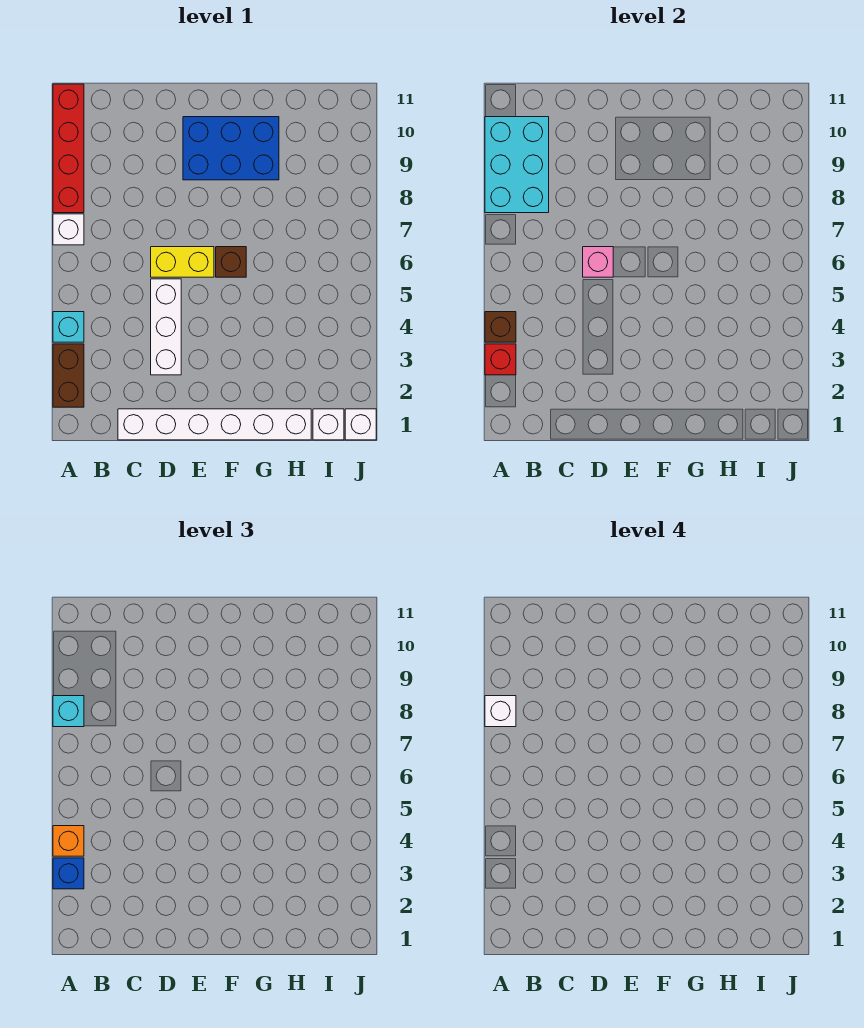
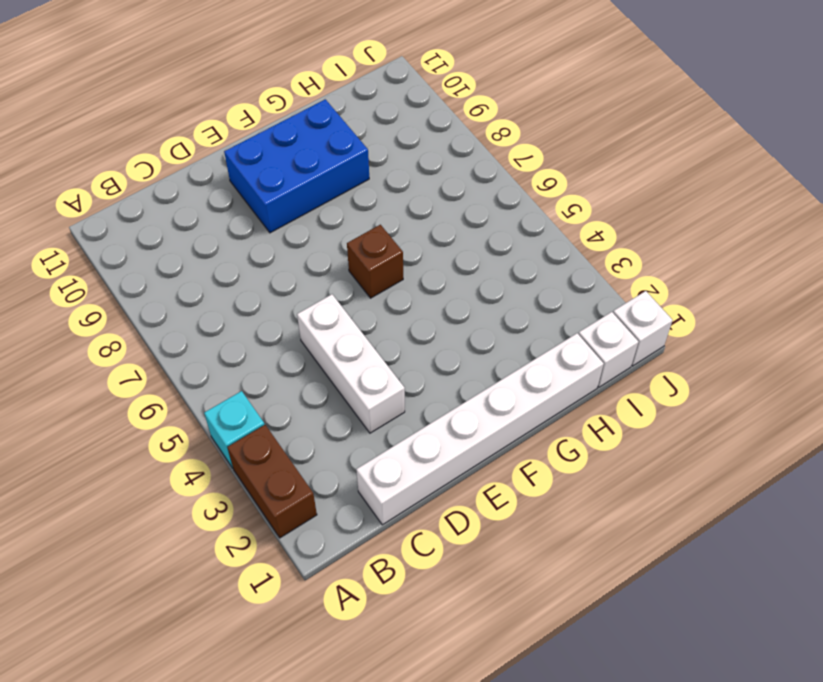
none -> white 1x1 brick [53,214,84,245]
none -> red 1x4 brick [53,84,84,213]
none -> yellow 1x2 brick [151,247,214,277]

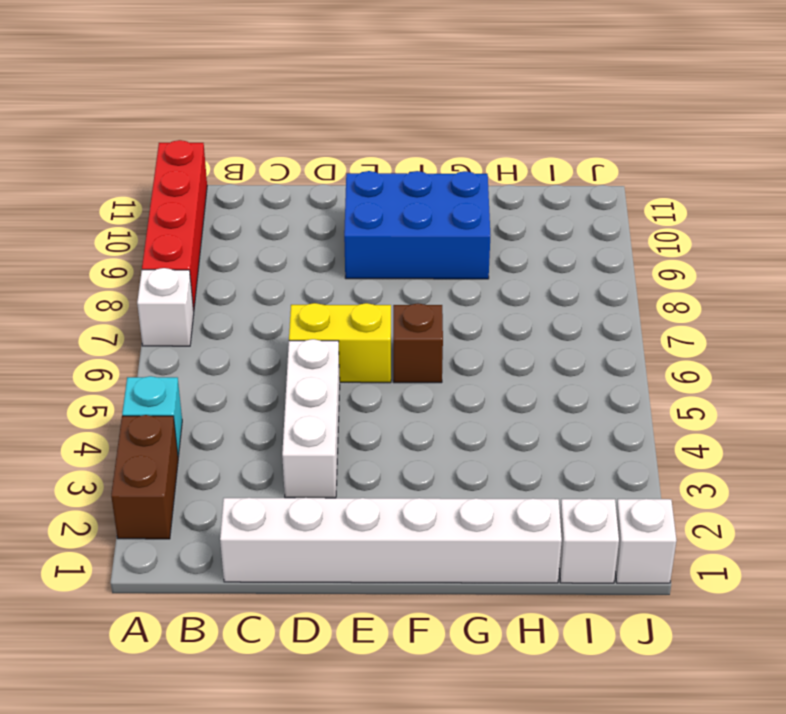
none -> red 1x1 brick [485,344,516,375]
none -> brown 1x1 brick [485,312,516,342]
none -> cyan 2x3 brick [485,117,549,213]

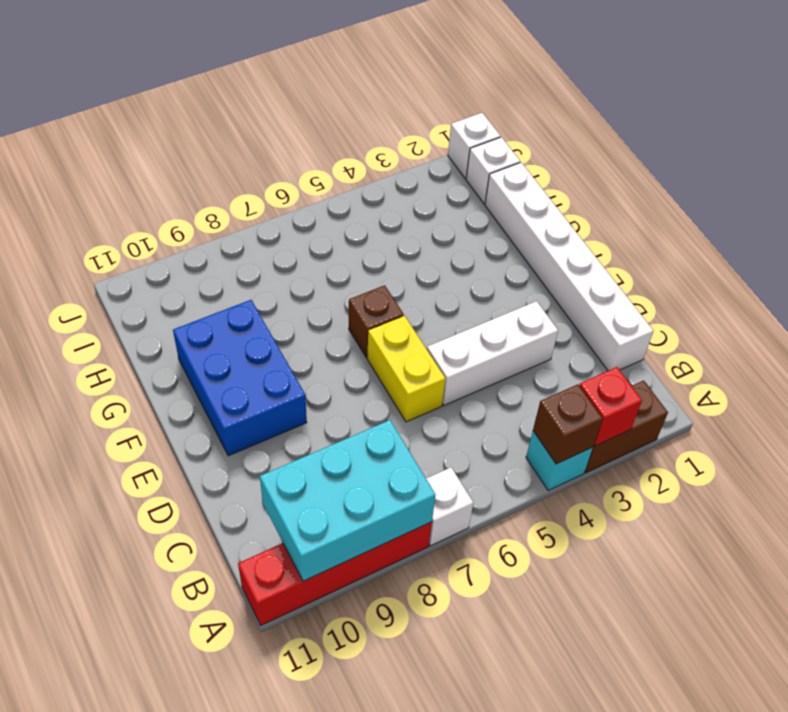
none -> pink 1x1 brick [583,247,613,277]
none -> blue 1x1 brick [53,858,84,889]
none -> orange 1x1 brick [53,826,84,856]

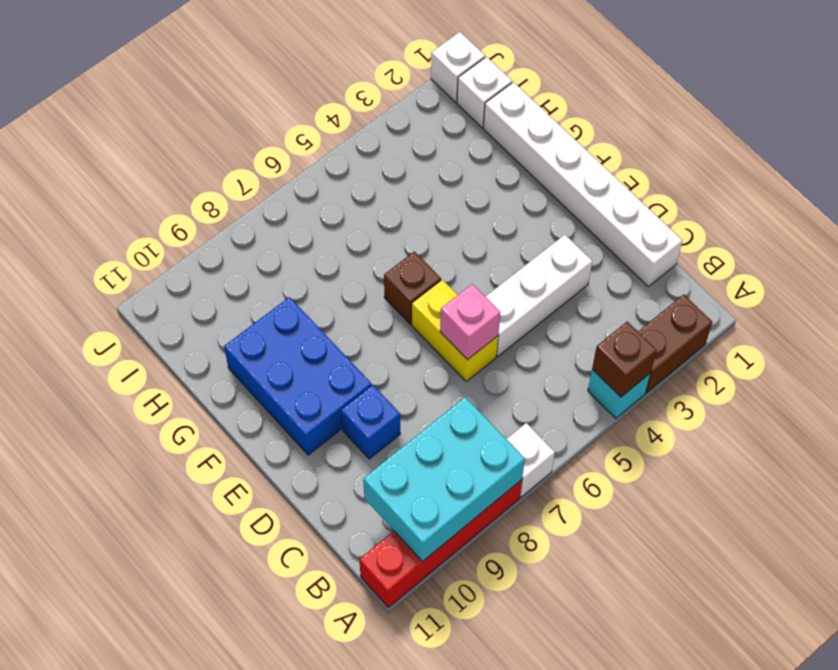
blue 1x1 brick [341,385,400,459] -> blue 1x1 brick moved to [53,858,84,889]
none -> red 1x1 brick [485,344,516,375]
none -> orange 1x1 brick [53,826,84,856]
none -> cyan 1x1 brick [53,696,84,727]

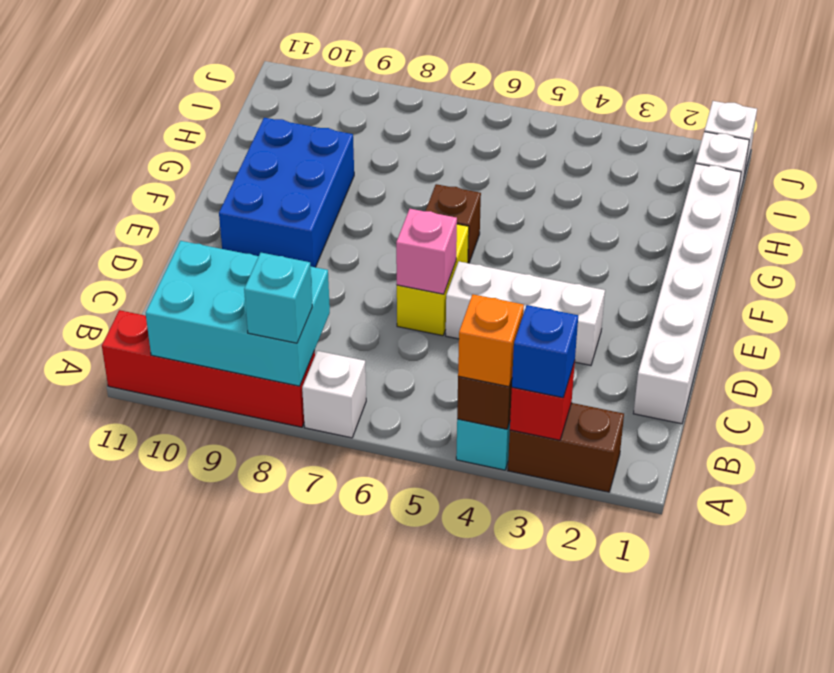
none -> white 1x1 brick [485,696,516,727]

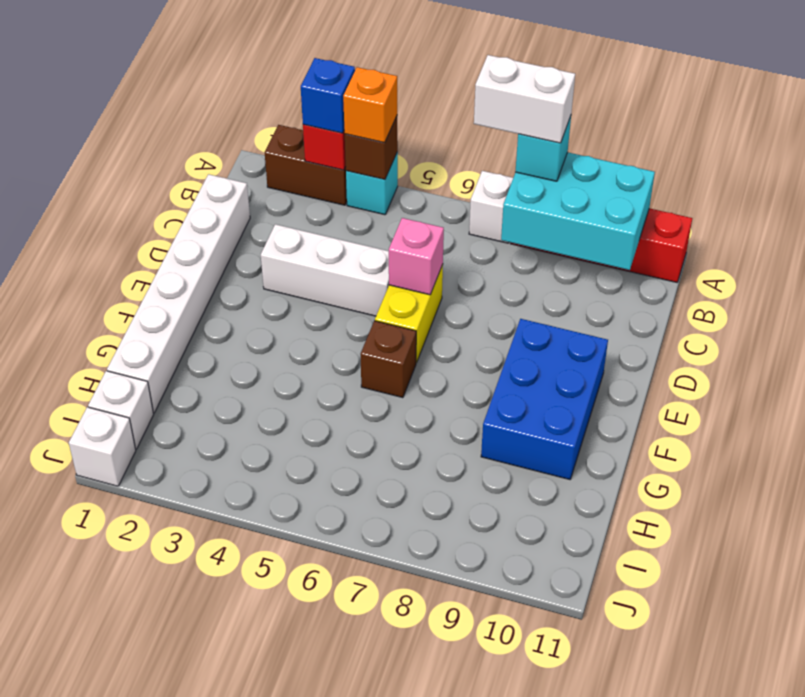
white 1x2 brick [474,55,575,143] -> white 1x1 brick [485,696,516,727]

